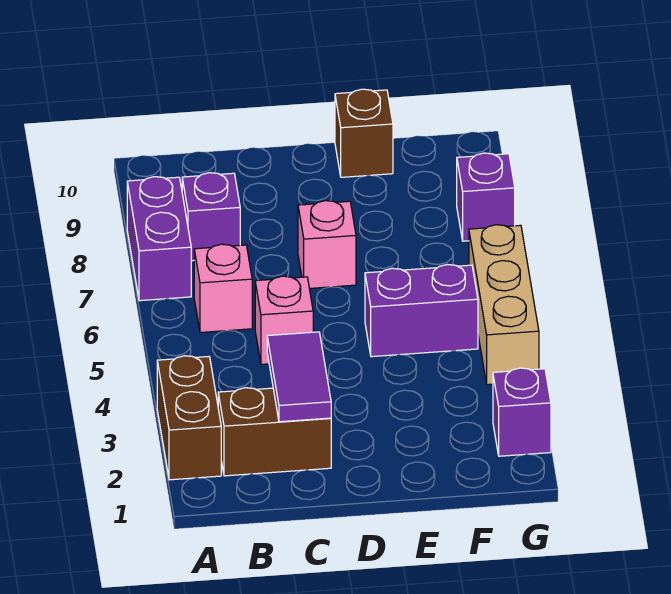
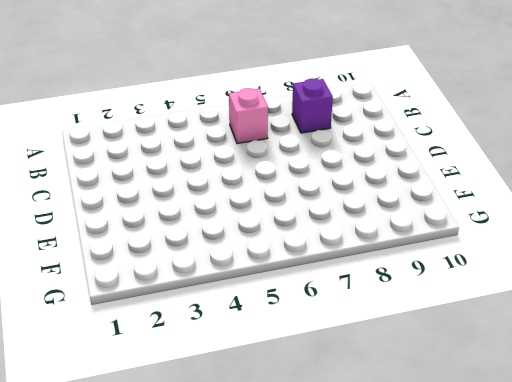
none -> brown 1x2 brick [157,356,221,480]
none -> purple 1x2 brick [127,177,191,301]
none -> brown 1x2 brick [218,388,331,476]

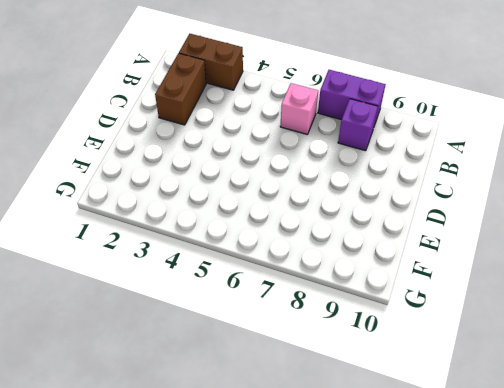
none -> pink 1x1 brick [255,276,313,364]
none -> pink 1x1 brick [298,201,356,288]
none -> purple 1x2 brick [365,264,478,357]

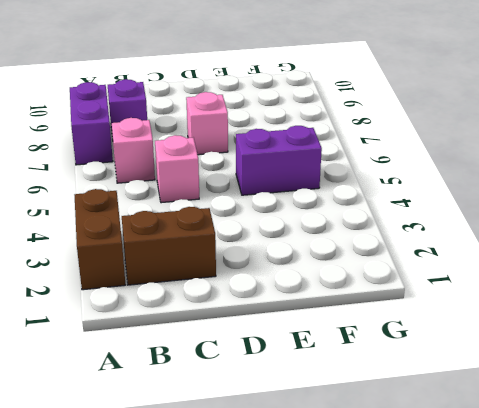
none -> brown 1x1 brick [335,89,393,177]
none -> purple 1x1 brick [493,368,551,456]
none -> tan 1x3 brick [469,225,539,385]

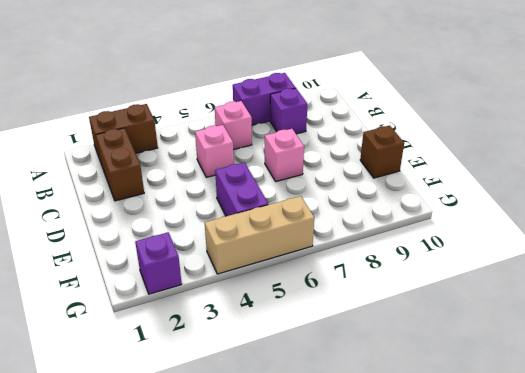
none -> purple 1x1 brick [457,153,515,241]
none -> purple 1x2 tile [267,332,331,422]

